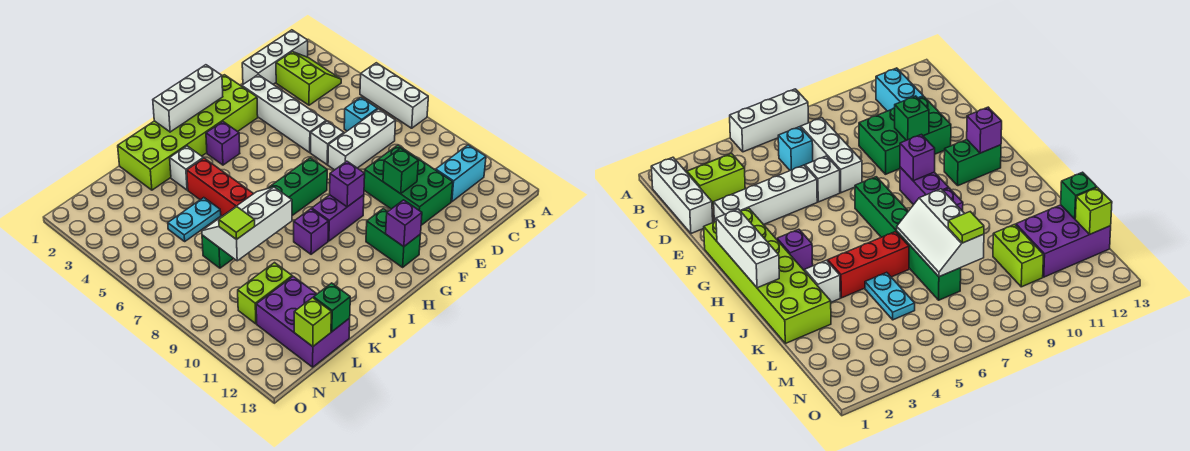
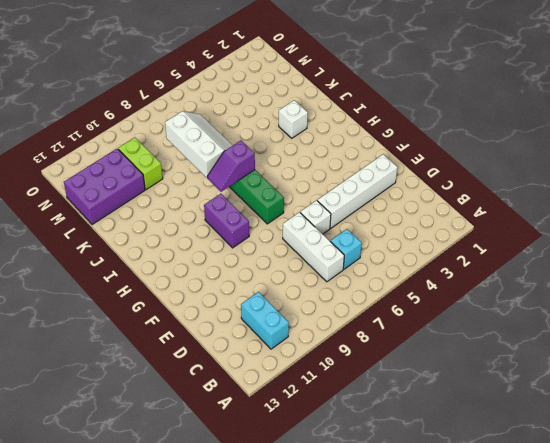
purple 1x2 slope [207,141,255,192] -> none
none -> white 1x3 brick [360,63,428,128]
none -> white 1x3 brick [242,30,308,84]
none -> lime 2x2 slope [276,52,341,105]

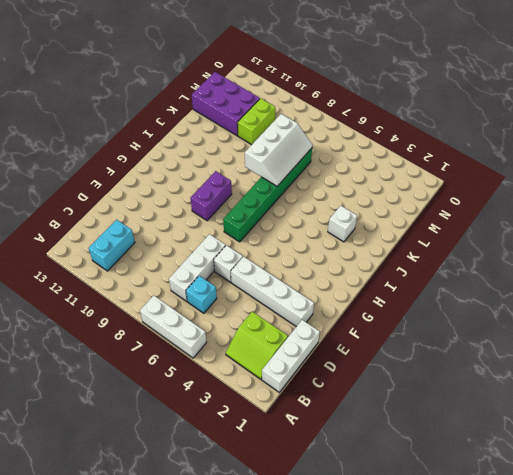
none -> green 2x3 brick [364,145,453,225]
none -> lime 2x6 brick [118,75,258,190]
none -> green 1x2 brick [366,209,421,267]

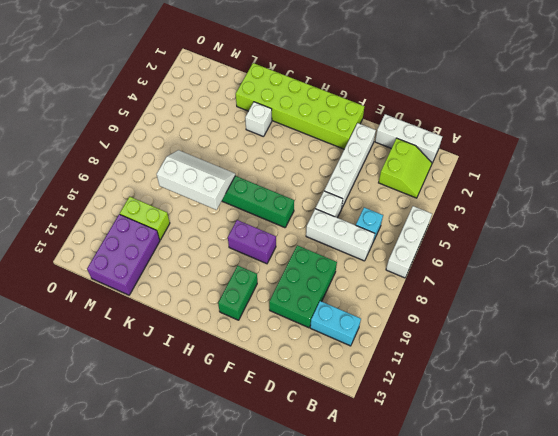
none -> purple 1x1 brick [206,122,240,165]
none -> purple 1x1 brick [294,209,328,254]
none -> red 1x3 brick [187,158,253,216]

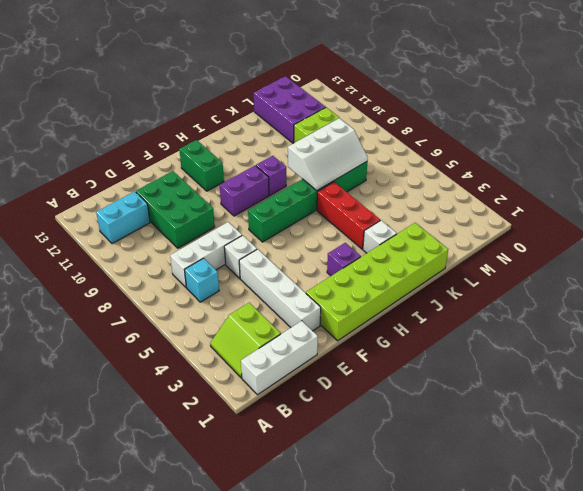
none -> white 1x3 brick [360,63,428,128]
none -> cyan 1x2 plate [168,198,221,241]
none -> green 1x1 brick [383,148,418,194]

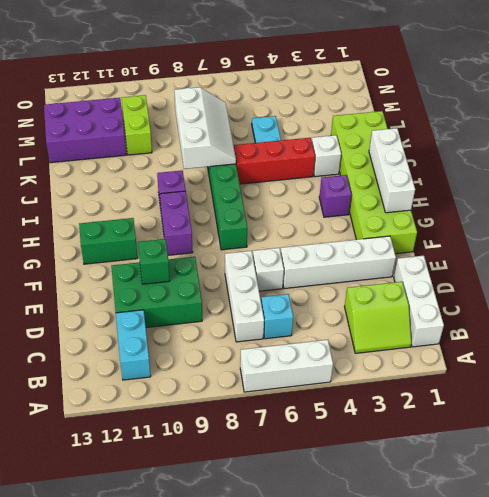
none -> purple 1x1 brick [330,161,365,207]
none -> purple 1x1 brick [386,200,422,247]
none -> green 1x1 brick [314,283,350,332]

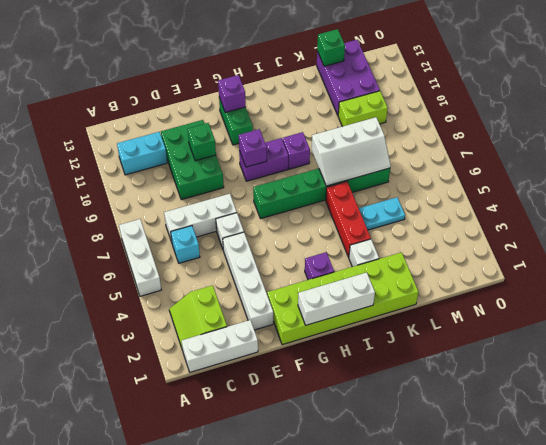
none -> lime 1x1 brick [294,298,331,347]
none -> lime 1x1 tile [219,207,255,240]

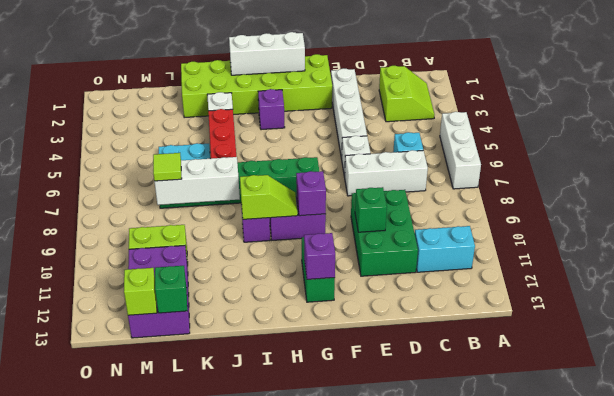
lime 1x2 slope [240,175,298,219] -> none
none -> white 1x3 brick [242,30,308,84]

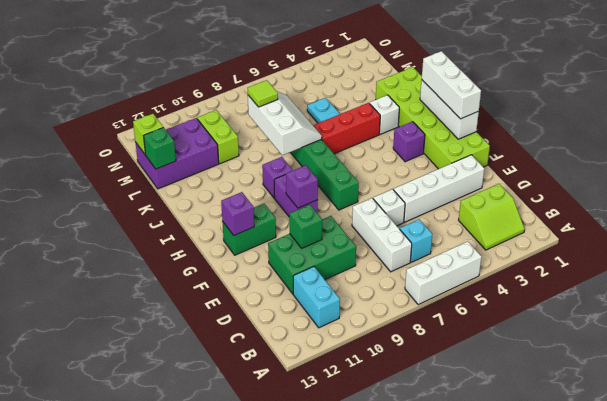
white 1x3 brick [422,51,481,119] -> white 1x3 brick moved to [242,30,308,84]

